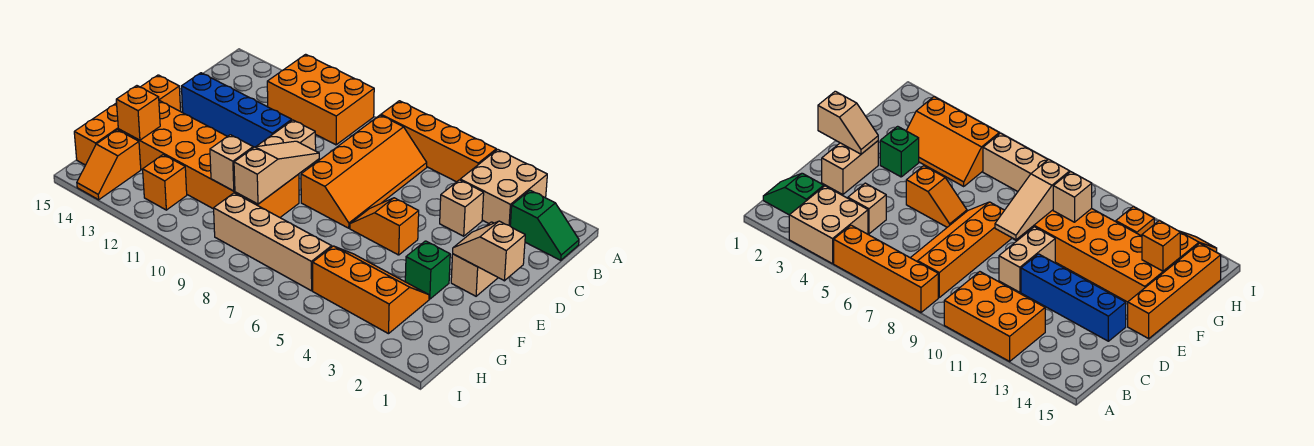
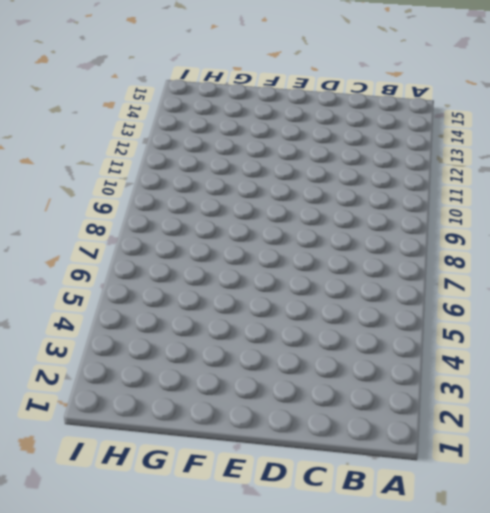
none -> tan 2x2 brick [460,149,547,226]
none -> orange 1x4 brick [381,101,496,182]
none -> orange 2x3 brick [267,54,374,145]

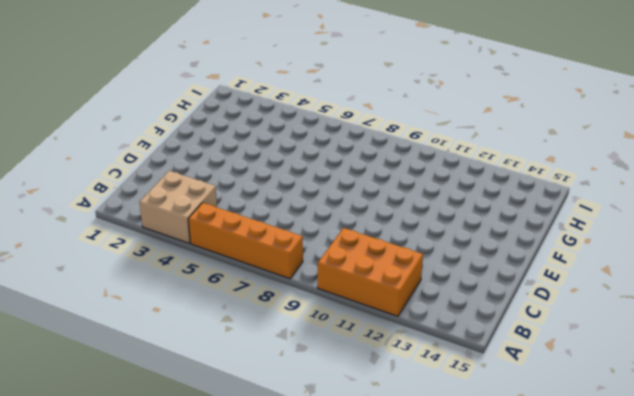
none -> green 1x2 slope [510,190,579,260]
none -> orange 2x4 slope [301,115,427,228]
none -> tan 1x1 brick [440,180,484,236]

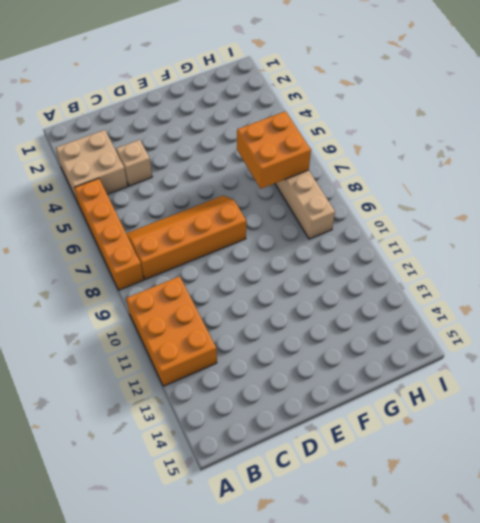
orange 2x2 brick [237,111,311,189] -> none
none -> green 1x2 slope [510,190,579,260]
none -> tan 1x2 brick [451,222,498,296]
none -> tan 1x2 brick [256,120,316,151]

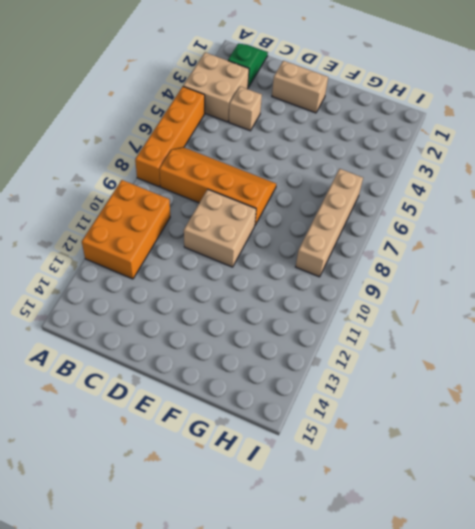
tan 2x2 brick [184,190,256,267] -> tan 1x2 brick [256,120,316,151]
none -> blue 1x4 brick [181,73,292,148]
none -> orange 1x2 slope [350,198,419,255]
none -> orange 1x4 brick [74,75,181,165]

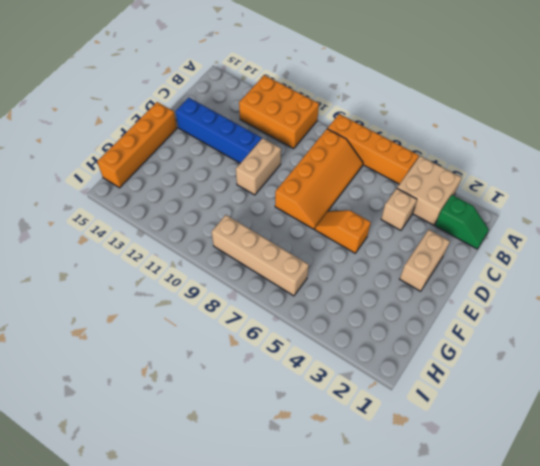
none -> green 1x1 brick [405,241,450,299]
none -> orange 2x6 brick [118,101,299,217]
none -> orange 2x3 slope [313,246,429,334]

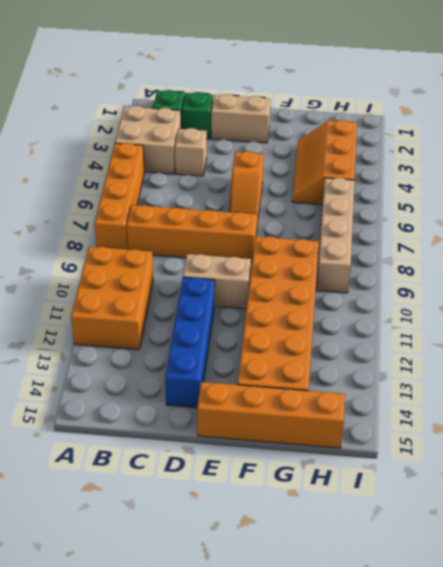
green 1x1 brick [182,92,213,139] -> green 1x1 brick moved to [405,241,450,299]
none -> orange 1x1 brick [143,155,187,210]
none -> orange 1x2 slope [77,130,141,200]
none -> tan 1x2 slope [453,221,525,281]

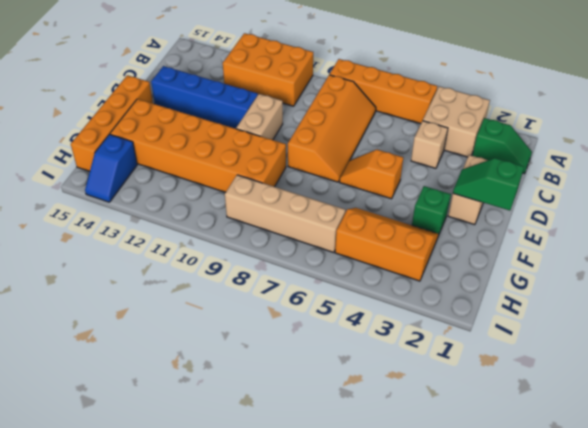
green 1x2 slope [453,158,524,211] -> tan 1x2 slope [453,221,525,281]
blue 1x2 slope [85,134,137,202] -> orange 1x2 slope [77,130,141,200]
none -> orange 1x1 brick [143,155,187,210]
none -> tan 1x3 slope [234,141,319,204]
none -> tan 1x1 brick [210,135,253,191]

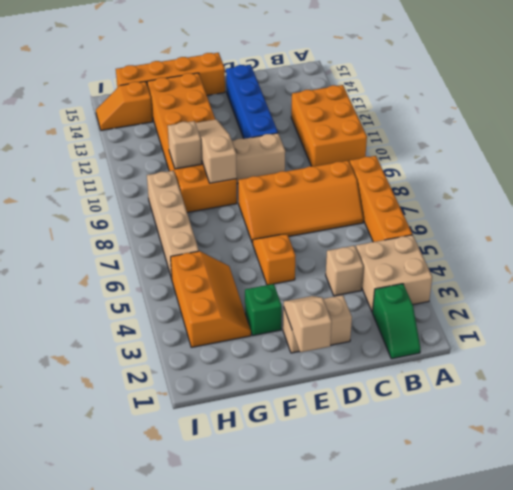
tan 1x3 slope [196,119,237,183] -> tan 1x3 slope turned to [234,141,319,204]
none -> orange 1x1 brick [143,155,187,210]
none -> orange 1x1 brick [116,86,160,140]

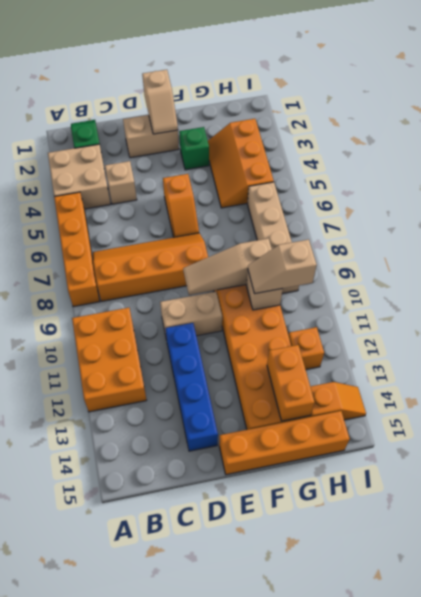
tan 1x2 slope [248,240,317,294] -> none
orange 1x2 brick [267,345,315,421] -> orange 1x1 brick [116,86,160,140]

